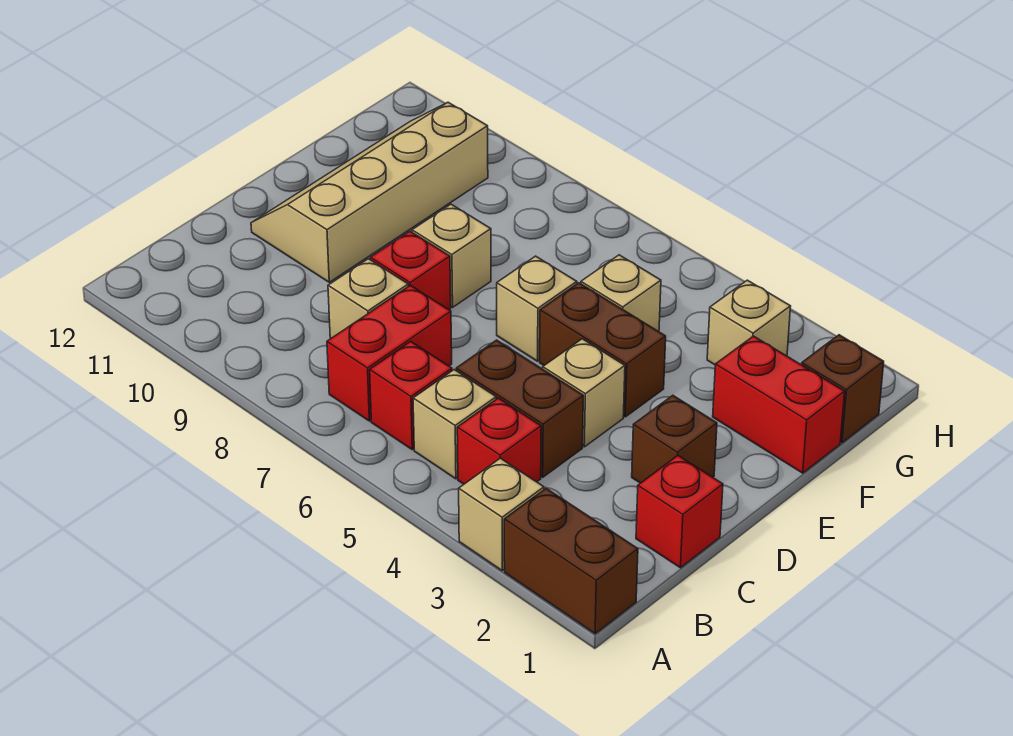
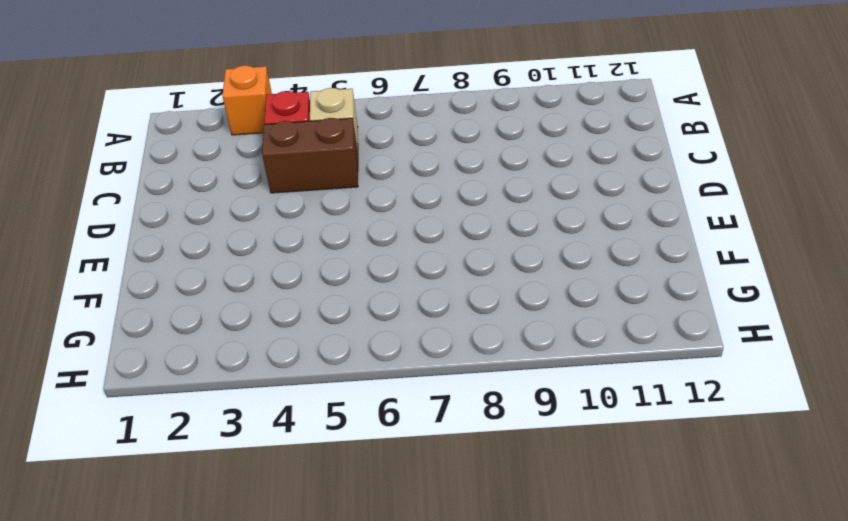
orange 1x1 brick [222,65,272,135] -> tan 1x1 brick [459,458,544,571]
none -> brown 1x2 brick [504,489,638,634]
none -> red 1x1 brick [370,342,452,450]
none -> red 1x2 brick [327,285,452,421]

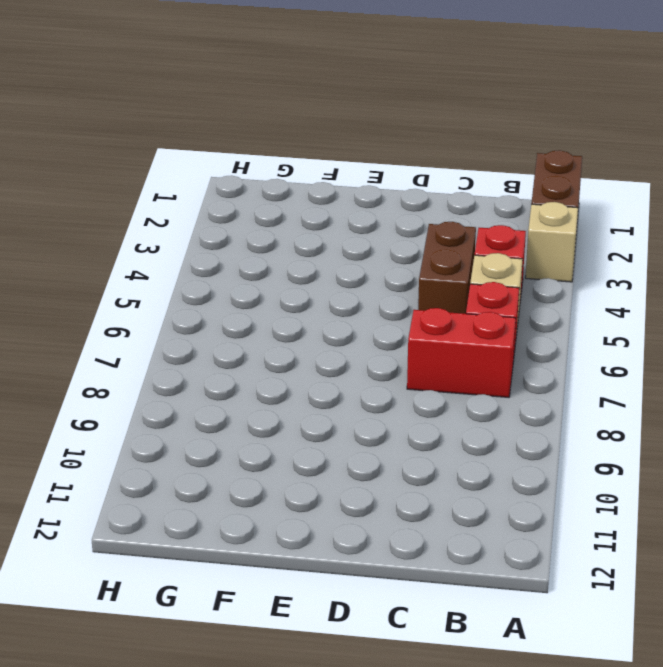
none -> red 1x1 brick [636,456,723,568]
none -> tan 1x1 brick [328,259,408,338]
none -> brown 1x1 brick [632,395,717,483]

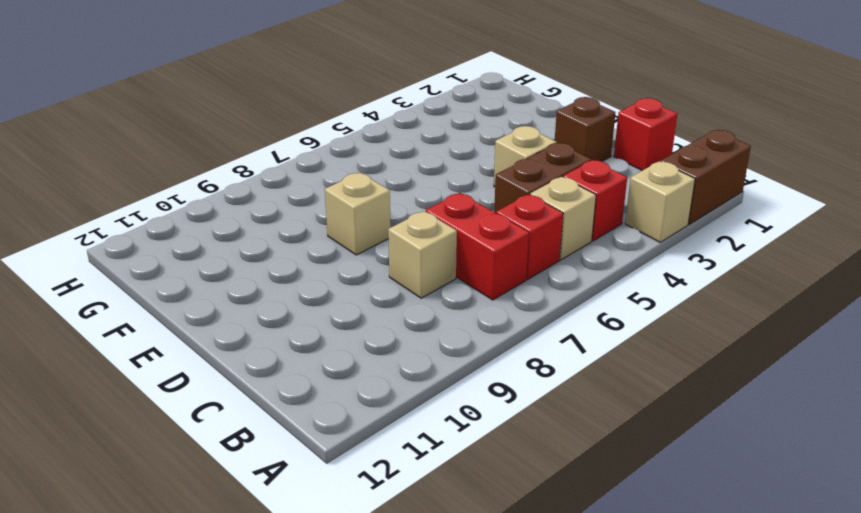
none -> red 1x1 brick [370,231,451,310]
none -> tan 2x4 slope [251,102,488,282]
none -> brown 1x2 brick [540,283,666,417]

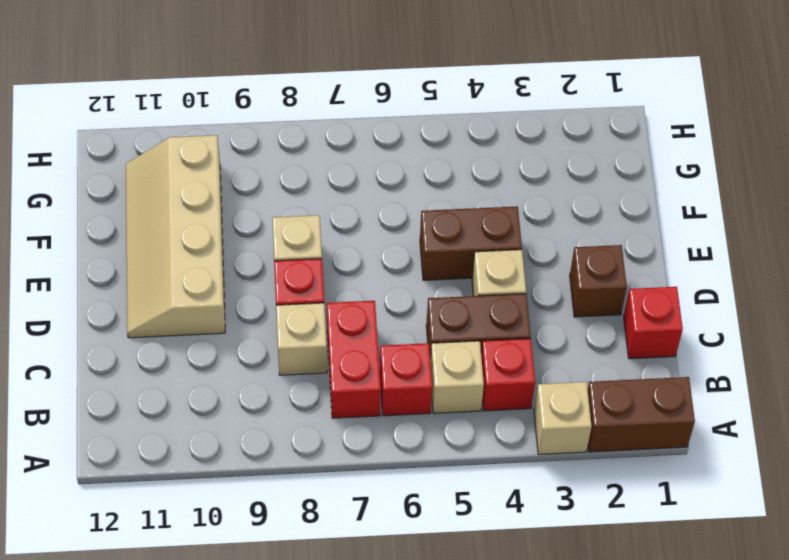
none -> tan 1x1 brick [497,256,577,361]
none -> red 1x2 brick [713,336,845,473]
none -> tan 1x1 brick [581,255,661,332]

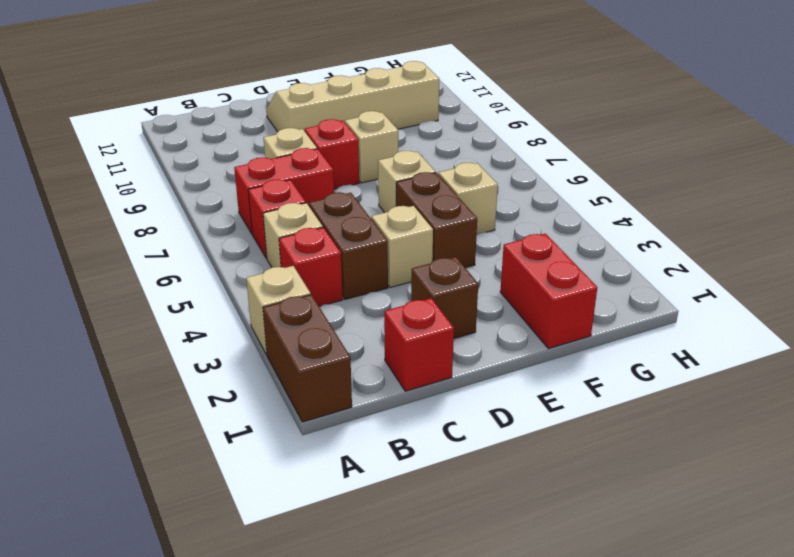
none -> brown 1x1 brick [802,335,884,443]
none -> tan 1x1 brick [707,280,791,365]

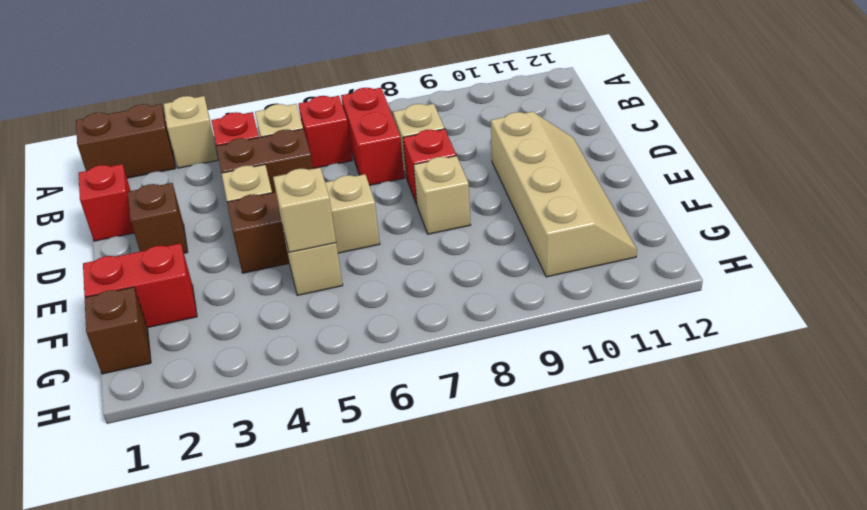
tan 1x1 brick [273,167,336,252] -> tan 1x1 brick moved to [707,280,791,365]

